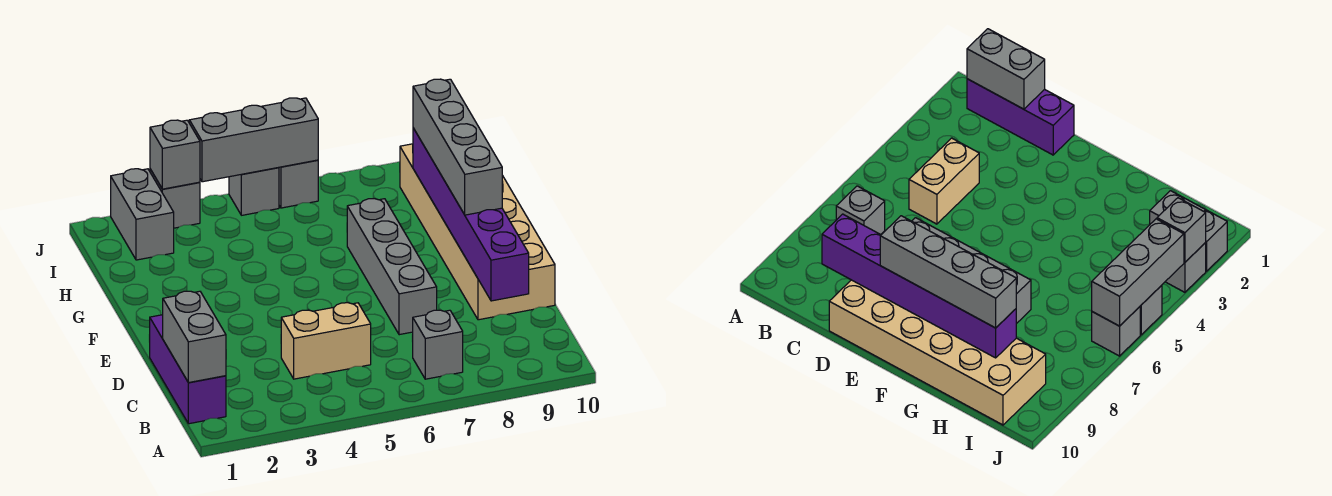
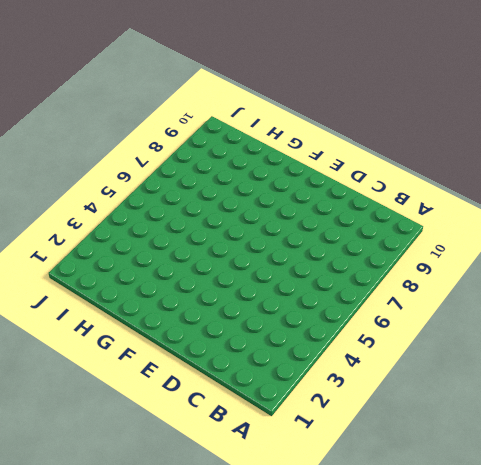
none -> purple 1x3 brick [149,315,226,424]
none -> grey 1x1 brick [412,310,463,379]
none -> tan 1x2 brick [281,303,371,379]

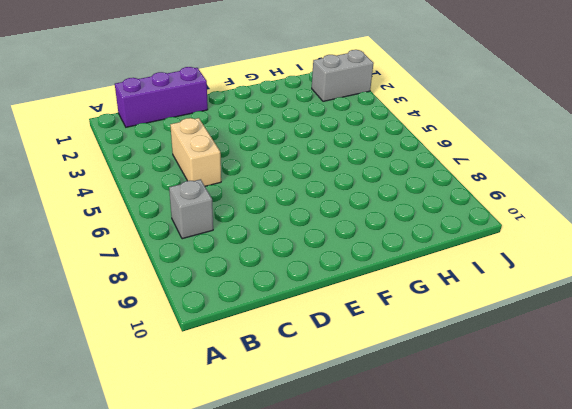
none -> grey 1x4 brick [347,199,437,335]
none -> tan 2x6 brick [400,144,555,320]
none -> grey 1x1 brick [150,169,200,228]

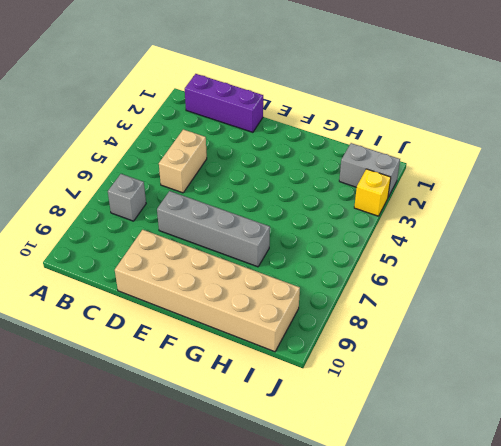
yellow 1x1 brick [354,169,391,216] -> grey 1x1 brick [150,169,200,228]
none -> grey 1x1 brick [229,167,279,215]
none -> grey 1x1 brick [279,160,318,208]
none -> grey 1x2 brick [163,291,226,383]

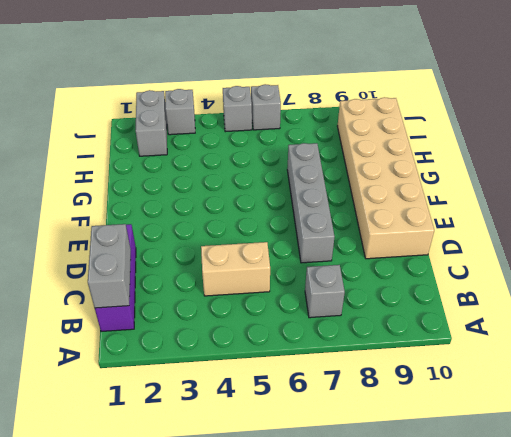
none -> purple 1x6 brick [413,128,529,301]
none -> grey 1x1 brick [150,120,200,189]
none -> grey 1x3 brick [189,98,318,182]

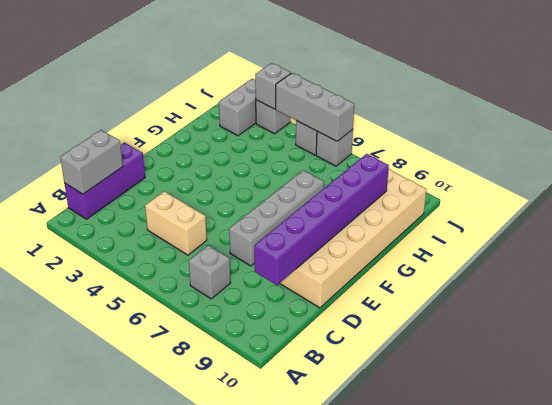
none -> grey 1x4 brick [413,79,502,215]

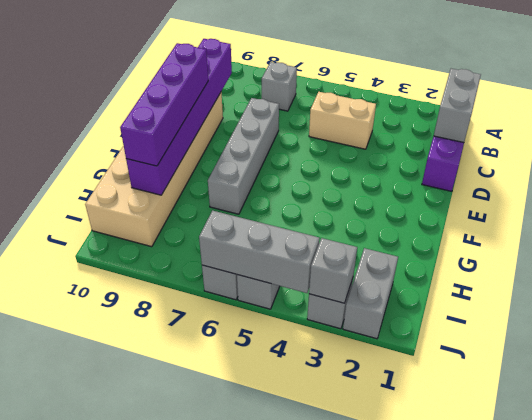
purple 1x4 brick [120,43,208,166] -> grey 1x4 brick [413,79,502,215]

